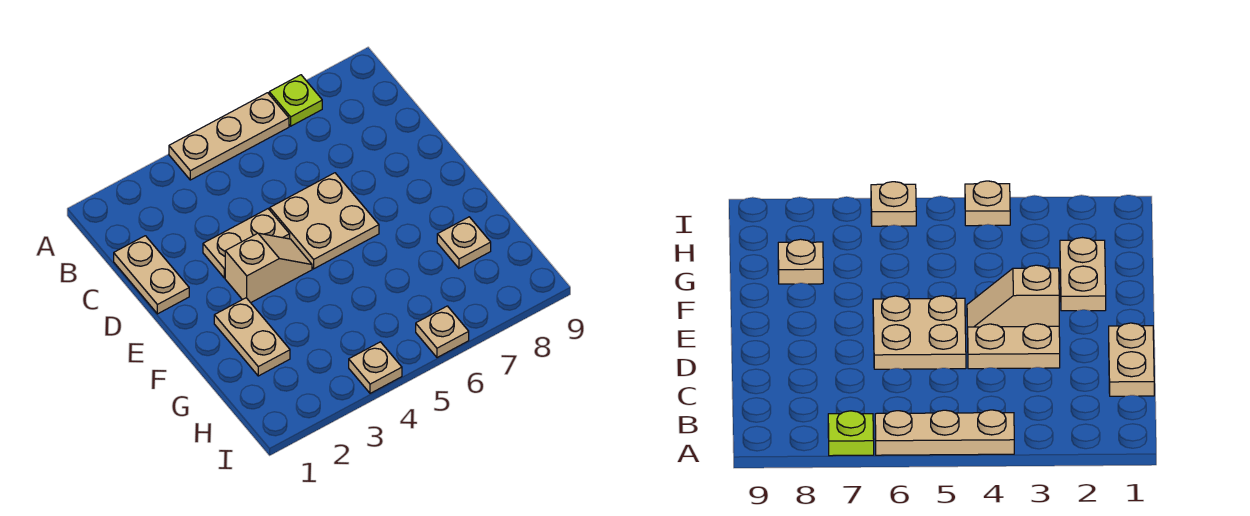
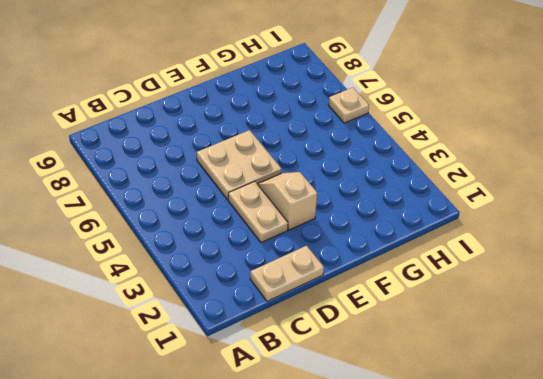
none -> tan 1x3 plate [169,93,289,180]
none -> lime 1x1 plate [269,75,322,126]

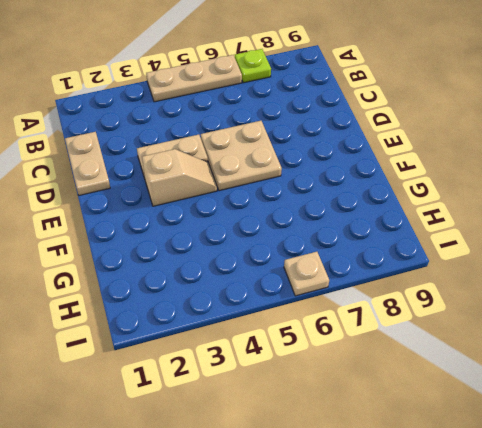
none -> tan 1x2 plate [214,298,290,376]
none -> tan 1x1 plate [437,217,491,268]

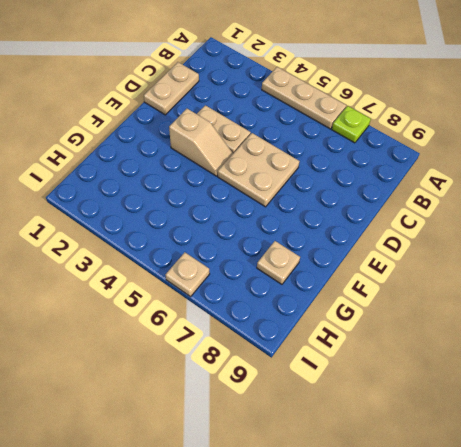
none -> tan 1x2 plate [214,298,290,376]
none -> tan 1x1 plate [349,342,402,393]

